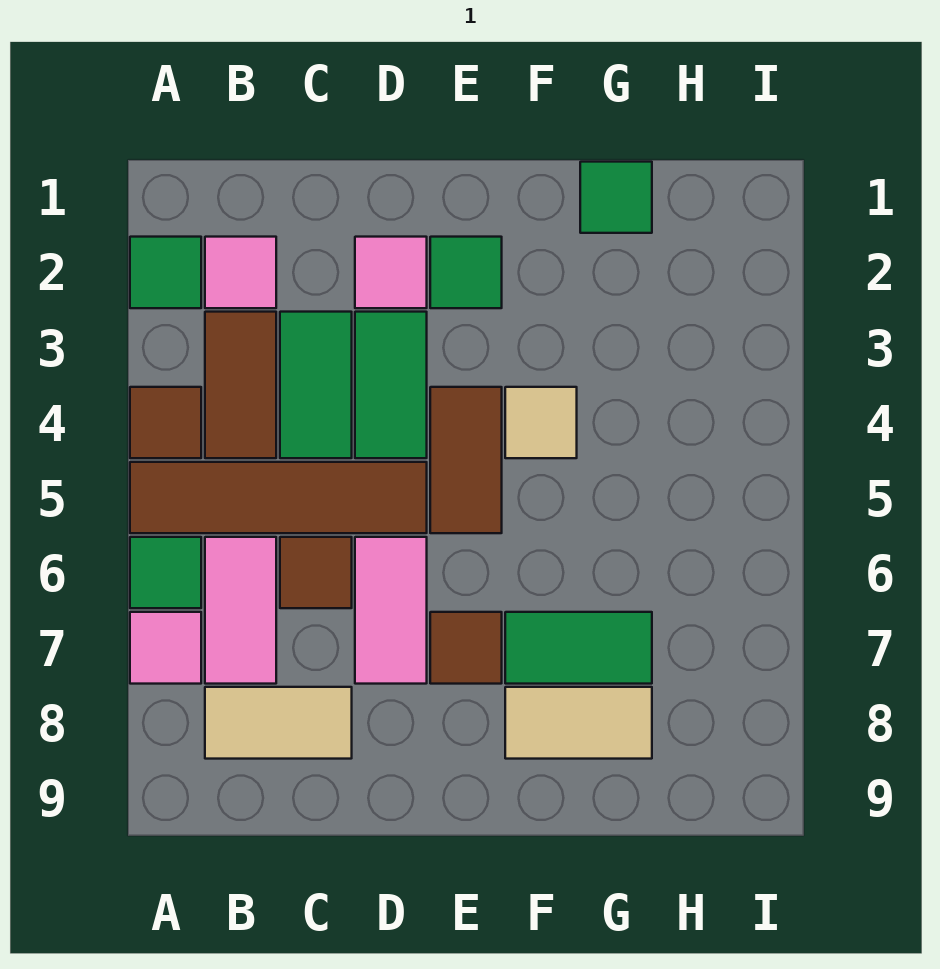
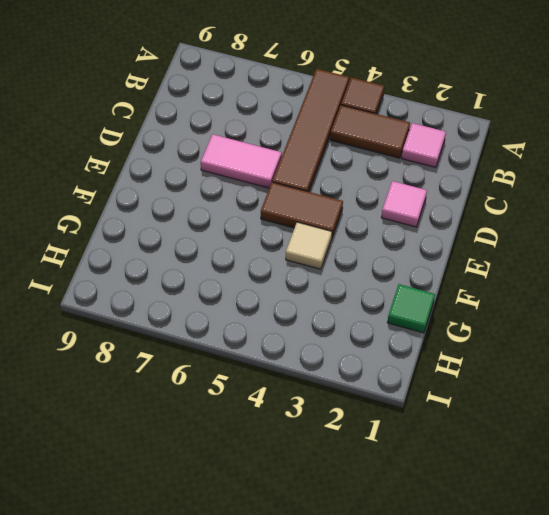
none -> green 1x1 tile [130,237,201,308]
none -> green 1x1 tile [130,537,201,608]
none -> pink 1x1 tile [130,612,201,684]

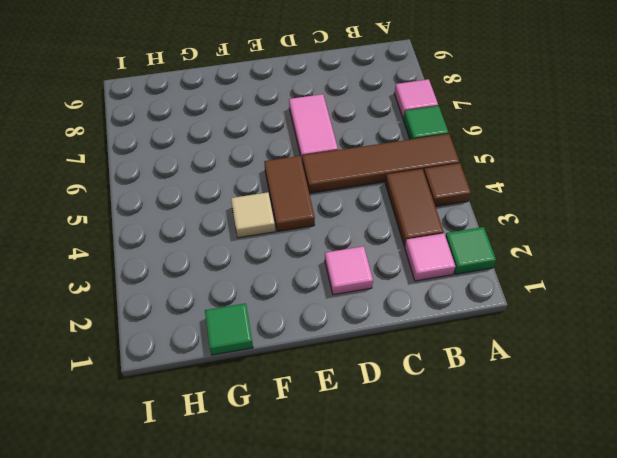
none -> pink 1x2 tile [205,537,276,684]
none -> tan 1x2 tile [205,687,352,759]
none -> green 1x2 tile [280,312,352,458]

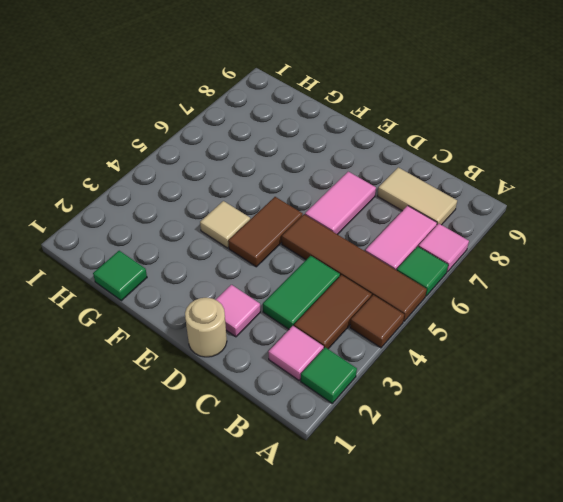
tan 1x1 round brick [185,298,227,357] -> none
none -> brown 1x1 tile [280,537,352,608]
none -> green 1x2 tile [355,312,427,458]
none -> green 1x1 tile [430,237,502,308]

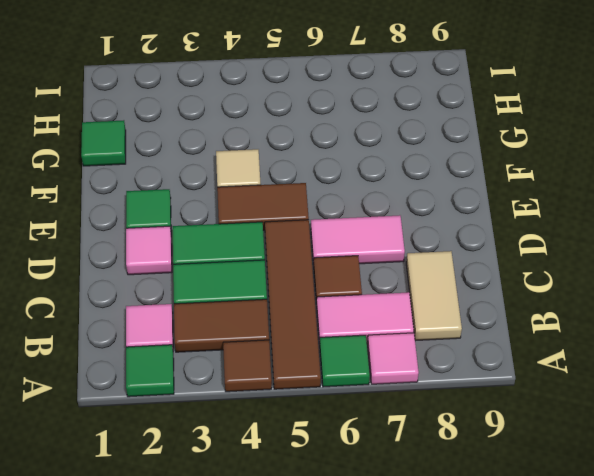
none -> brown 1x1 tile [430,612,502,684]
none -> green 1x2 tile [505,612,652,684]
none -> tan 1x2 tile [505,687,652,759]

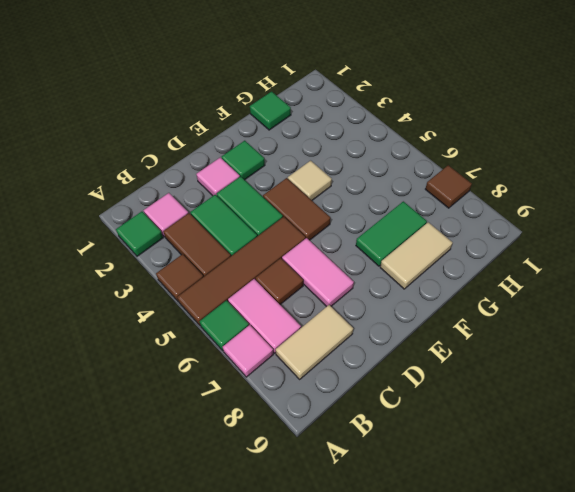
brown 1x1 tile [425,165,472,208] -> brown 1x1 tile moved to [430,612,502,684]

